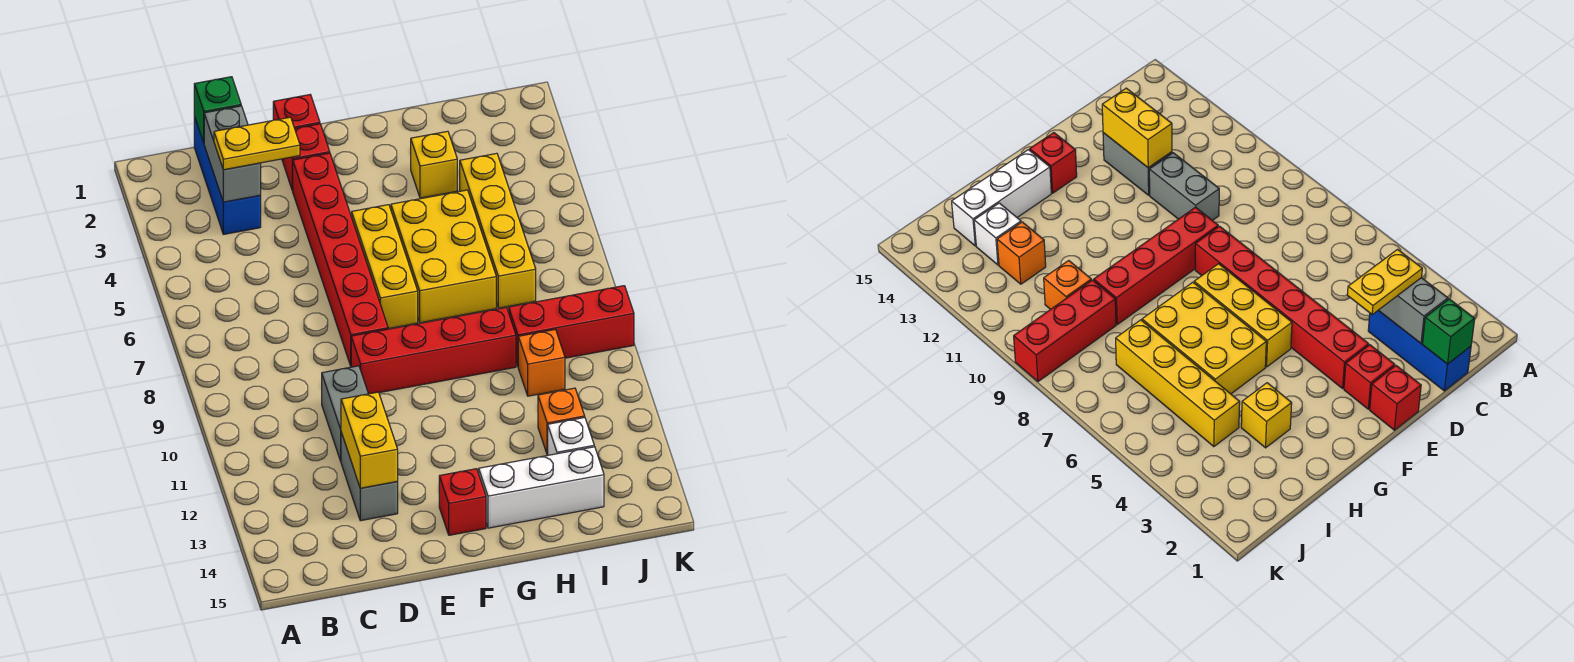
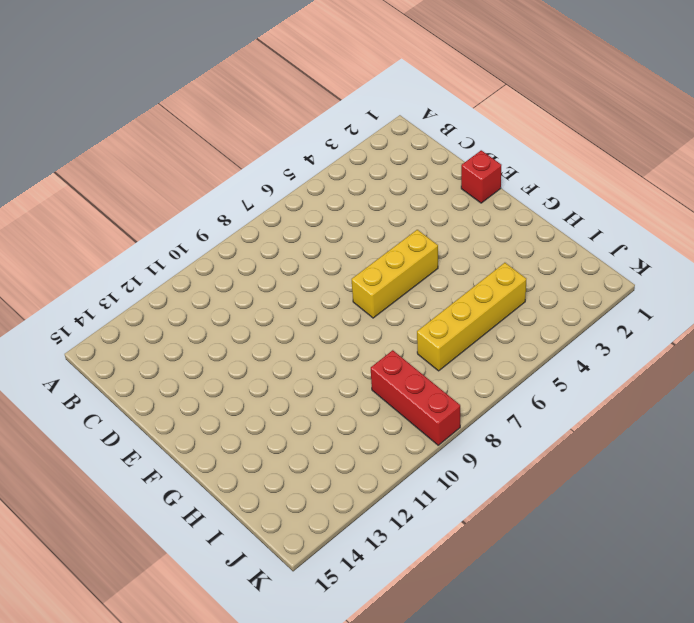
none -> blue 1x3 brick [194,116,261,234]
none -> grey 1x2 brick [322,366,368,461]
none -> grey 1x2 brick [341,432,398,521]

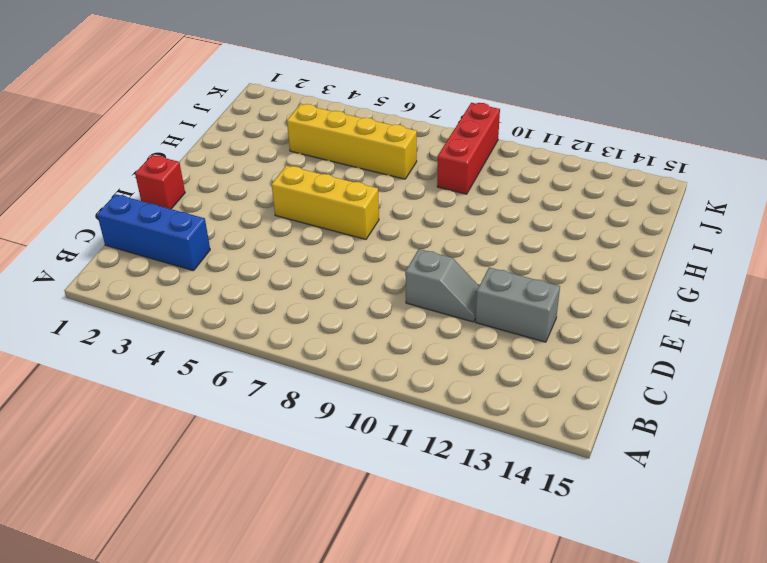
grey 1x2 slope [405,249,479,322] -> grey 1x2 brick [322,366,368,461]
none -> red 1x1 brick [283,124,330,190]
none -> red 1x6 brick [292,153,388,366]
none -> red 1x4 brick [351,307,516,394]

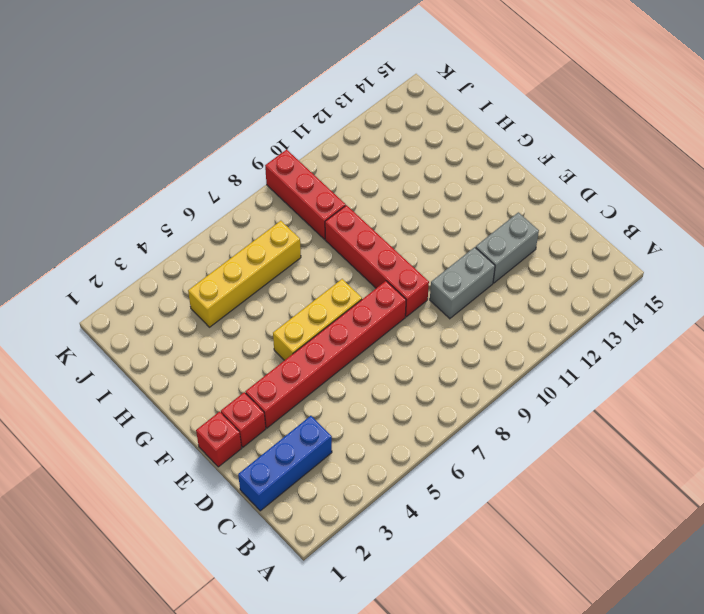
none -> red 1x1 brick [439,469,486,535]
none -> yellow 2x3 brick [391,190,496,323]
none -> white 1x3 brick [479,447,604,528]

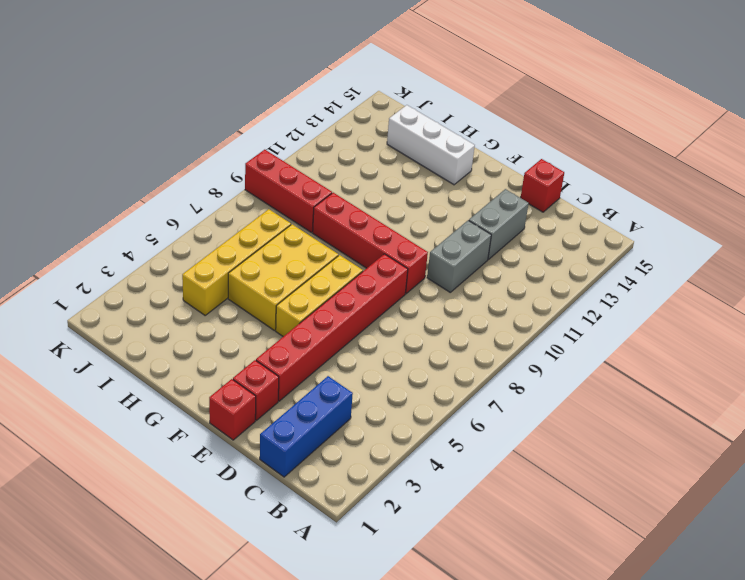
red 1x1 brick [521,159,564,212] -> red 1x1 brick moved to [439,469,486,535]
none -> yellow 1x1 brick [411,131,457,198]
none -> orange 1x1 brick [518,329,565,396]
none -> orange 1x1 brick [538,388,585,455]

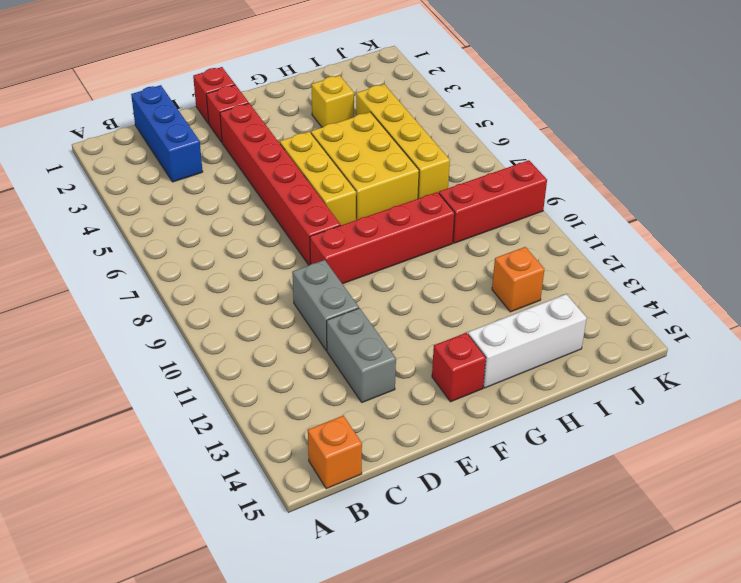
orange 1x1 brick [308,416,362,489] -> orange 1x1 brick moved to [518,329,565,396]
none -> white 1x1 brick [548,418,594,455]
none -> green 1x1 brick [194,77,241,143]
none -> grey 1x2 brick [204,106,261,202]

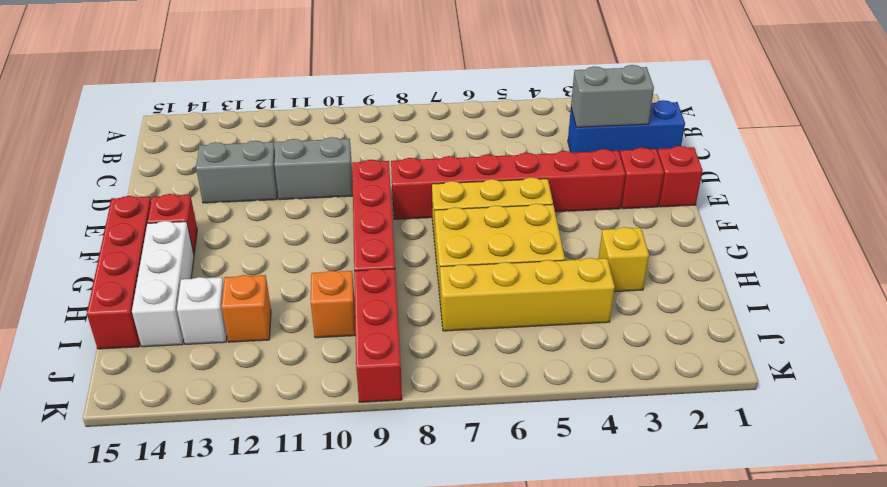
red 1x4 brick [87,196,151,349] -> none
none -> green 1x1 brick [194,77,241,143]
none -> yellow 1x2 brick [341,392,398,488]
none -> yellow 1x2 plate [214,117,300,170]

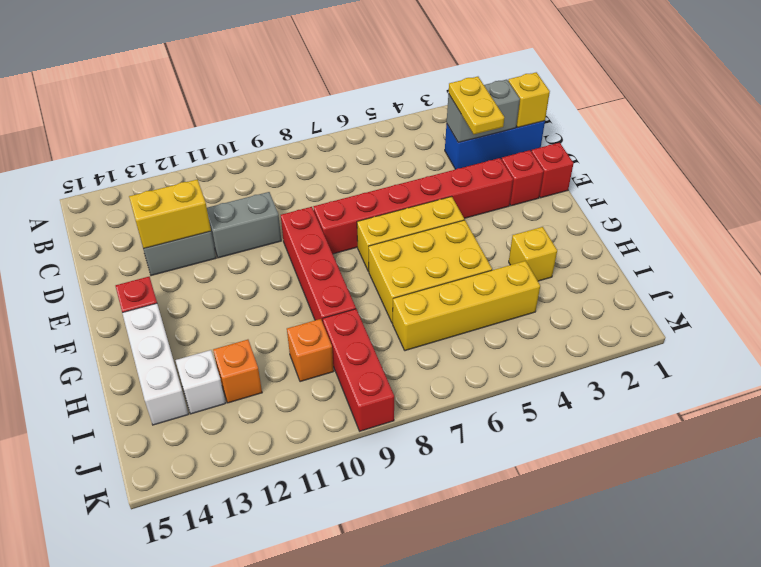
yellow 1x1 brick [508,72,550,127] -> green 1x1 brick [194,77,241,143]

